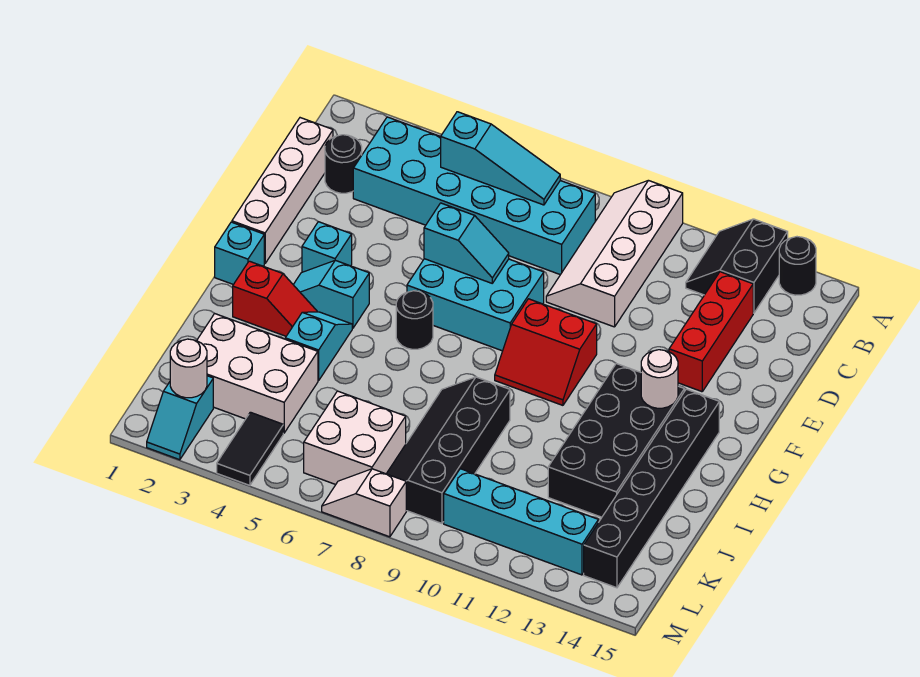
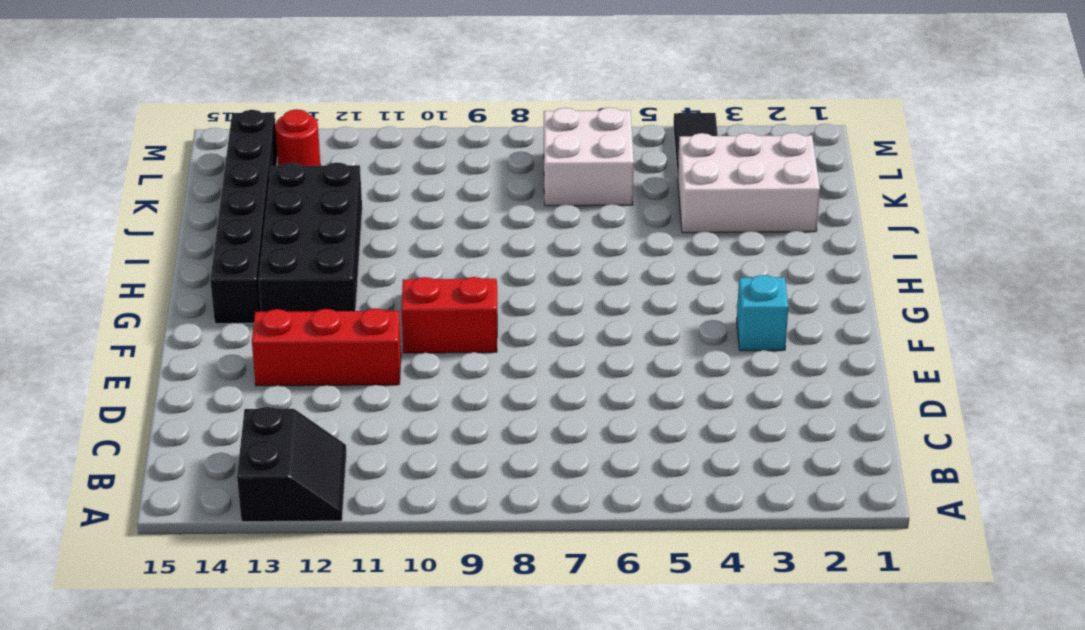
red 1x3 brick [252,308,401,386] -> red 1x3 brick turned to [669,272,753,392]
red 1x1 round brick [275,109,321,166] -> cyan 1x4 brick [444,469,598,575]
none -> white 2x4 slope [546,180,683,327]
none -> black 1x1 round brick [779,237,816,295]
none -> cyan 2x6 brick [353,117,595,275]

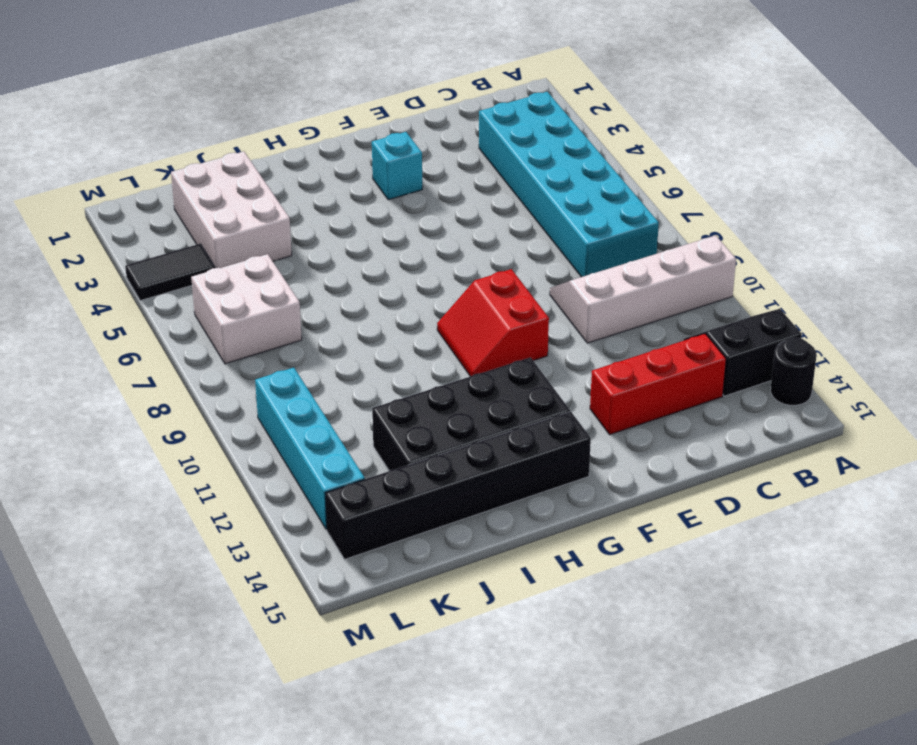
none -> white 1x4 brick [232,118,333,264]
none -> black 1x1 round brick [325,135,362,193]
none -> cyan 2x3 brick [407,259,544,351]

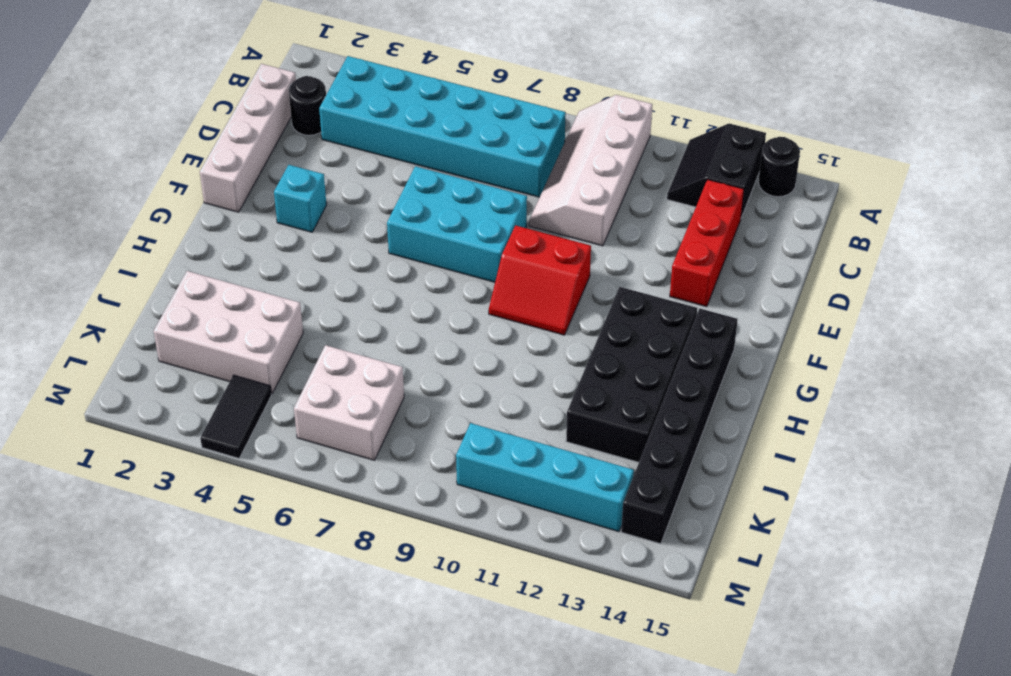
none -> cyan 1x1 brick [215,222,264,285]
none -> cyan 1x2 slope [293,260,369,328]
none -> black 1x1 round brick [396,291,433,349]

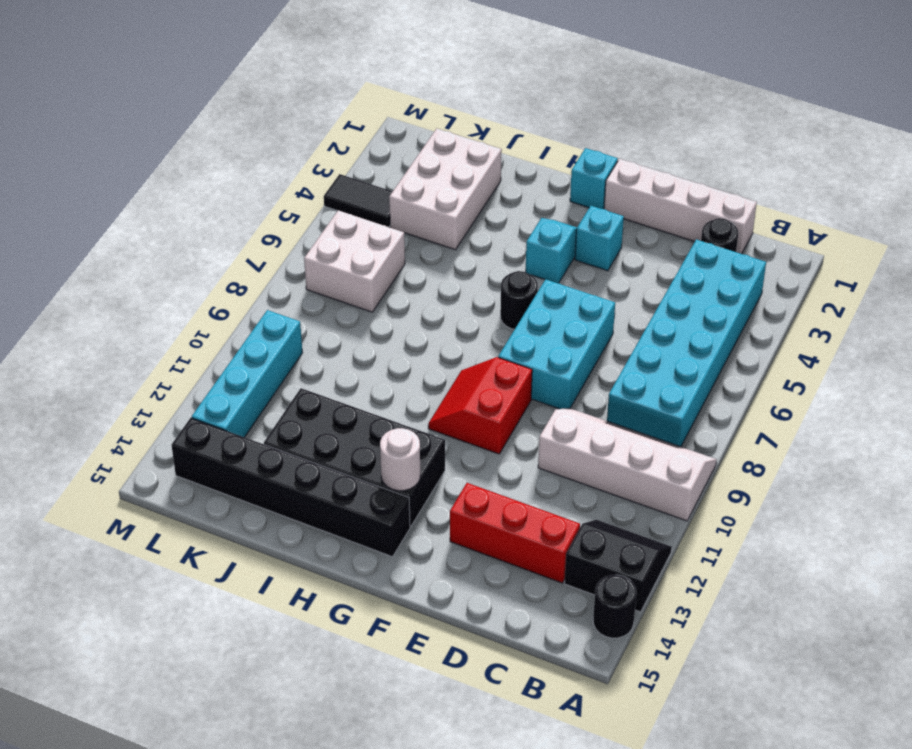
none -> red 1x2 slope [233,261,317,336]
none -> cyan 1x2 slope [285,312,352,381]
none -> black 2x4 slope [387,377,510,523]

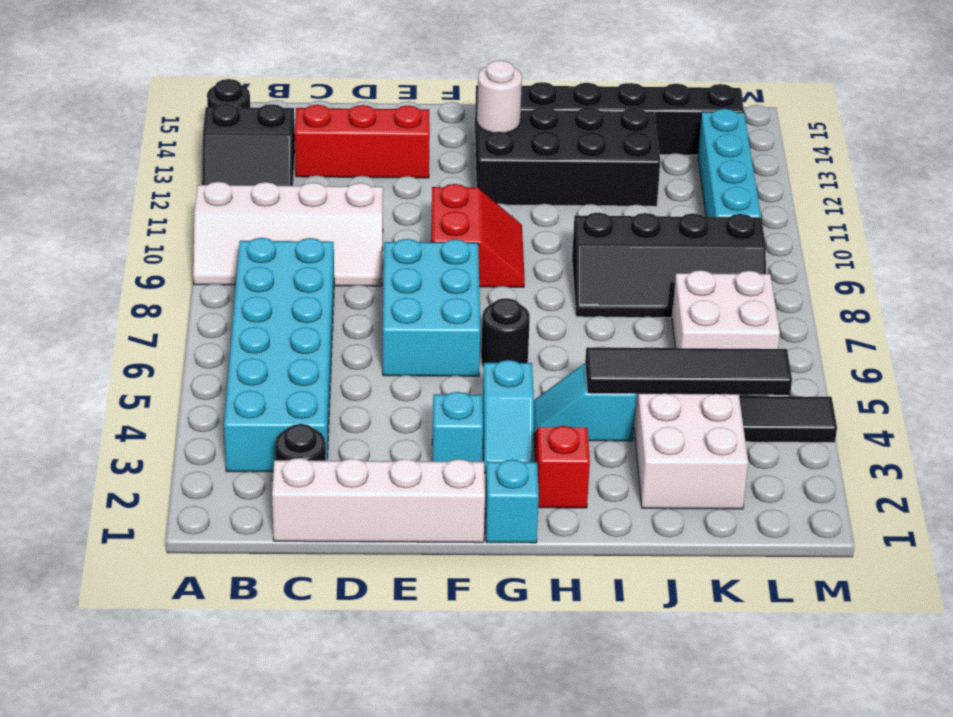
black 1x4 tile [585,347,792,395] -> none
none -> cyan 1x2 slope [147,376,213,460]
none -> white 1x2 slope [322,469,406,537]
none -> cyan 1x3 slope [441,112,560,205]

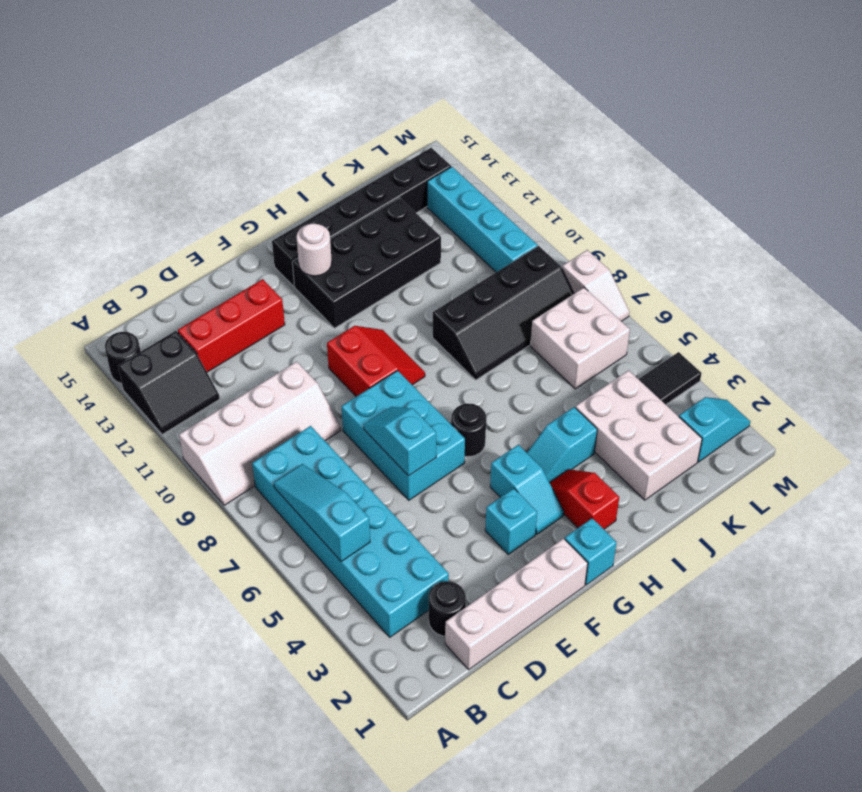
none -> white 1x1 round brick [170,339,207,398]

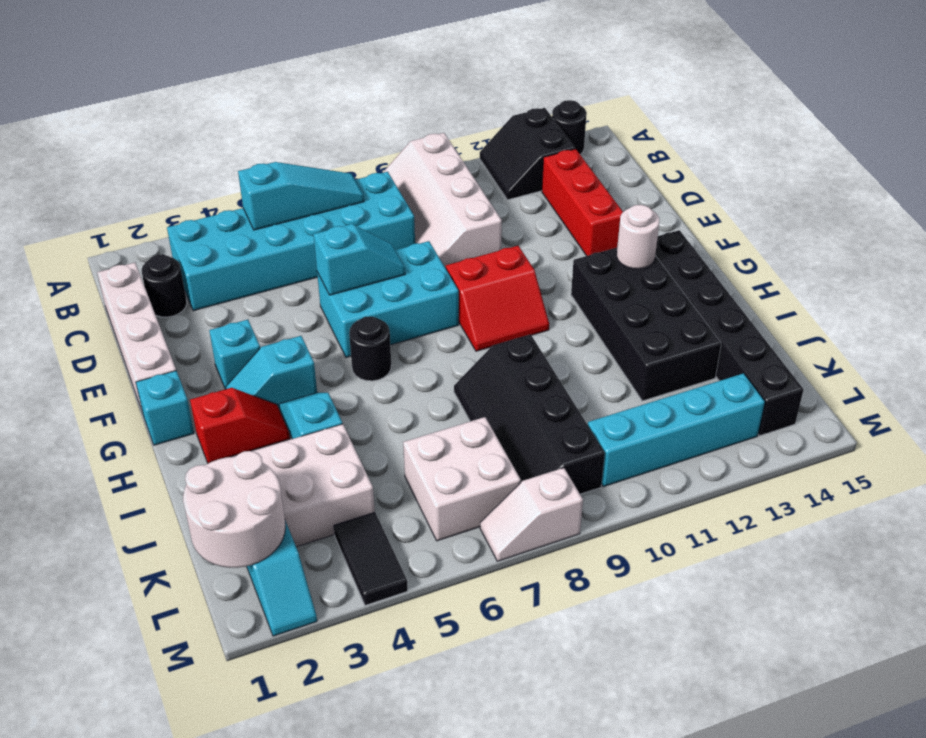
white 2x2 round brick [183,451,286,568] -> white 1x1 round brick [170,339,207,398]

